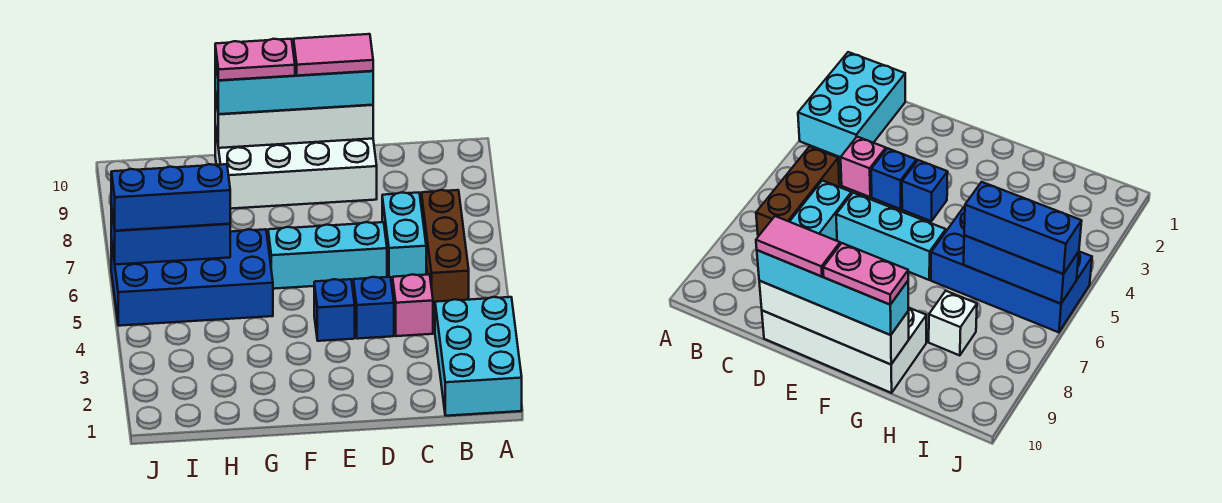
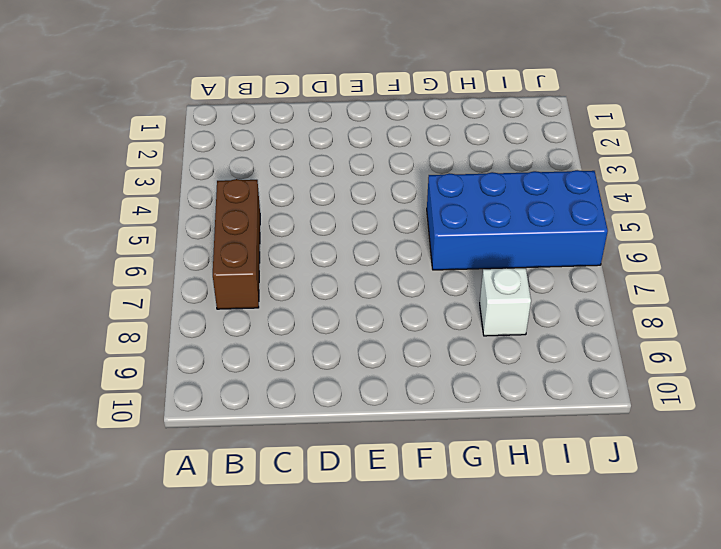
none -> cyan 2x3 brick [435,297,522,416]
none -> pink 1x1 brick [393,274,433,336]
none -> cyan 1x2 brick [382,192,426,281]

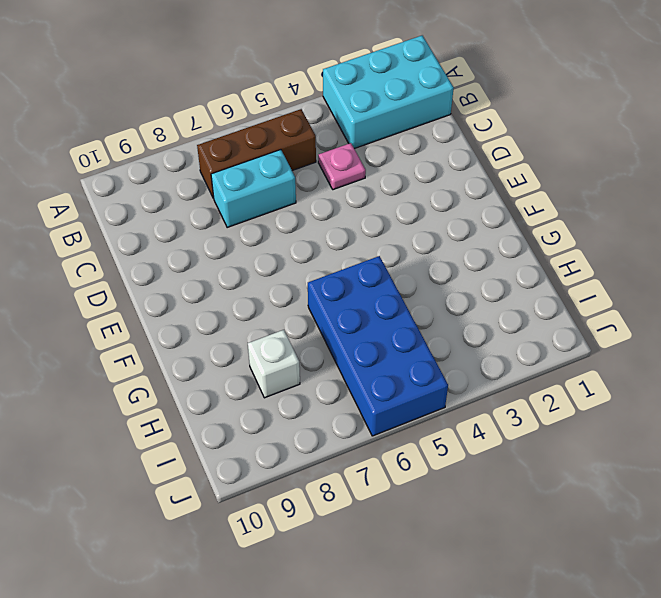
pink 1x1 plate [318,143,366,190] -> pink 1x1 brick [393,274,433,336]
none -> blue 1x1 brick [353,277,394,339]
none -> cyan 1x3 brick [268,222,387,289]
none -> white 2x4 brick [215,125,377,209]

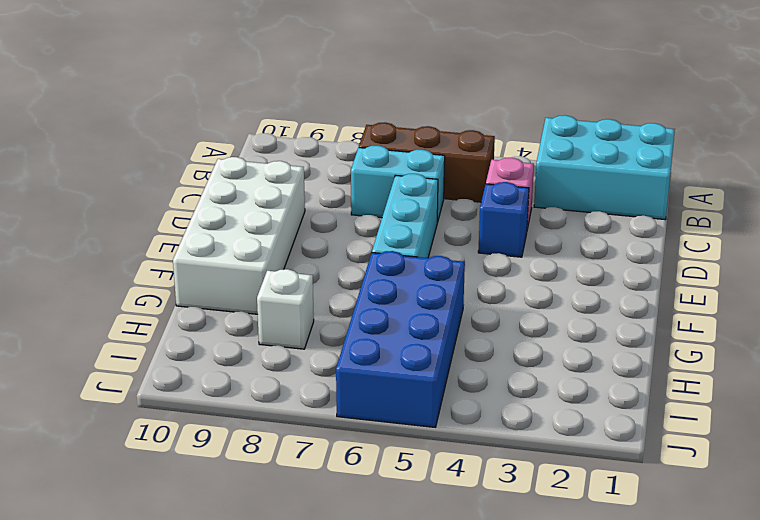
none -> blue 1x1 brick [314,279,355,341]
none -> white 1x4 brick [215,91,373,148]
none -> blue 1x3 brick [111,206,230,265]

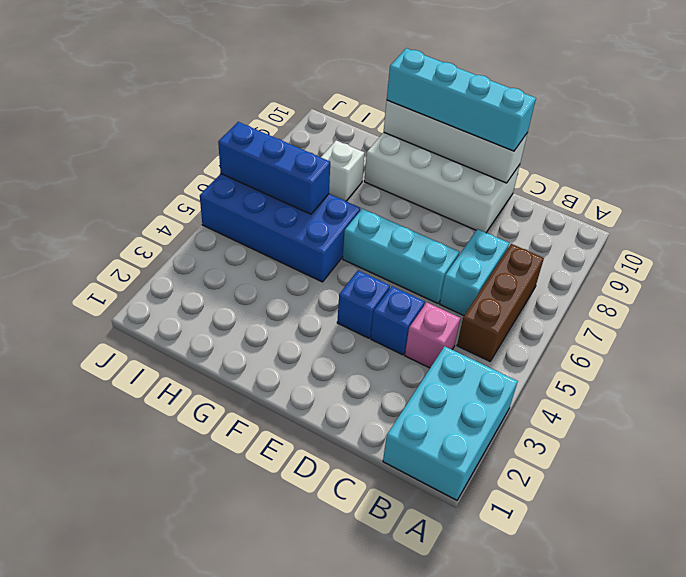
none -> blue 1x3 brick [111,164,230,231]
none -> pink 1x2 tile [294,34,373,76]
none -> pink 1x2 plate [215,39,295,80]

